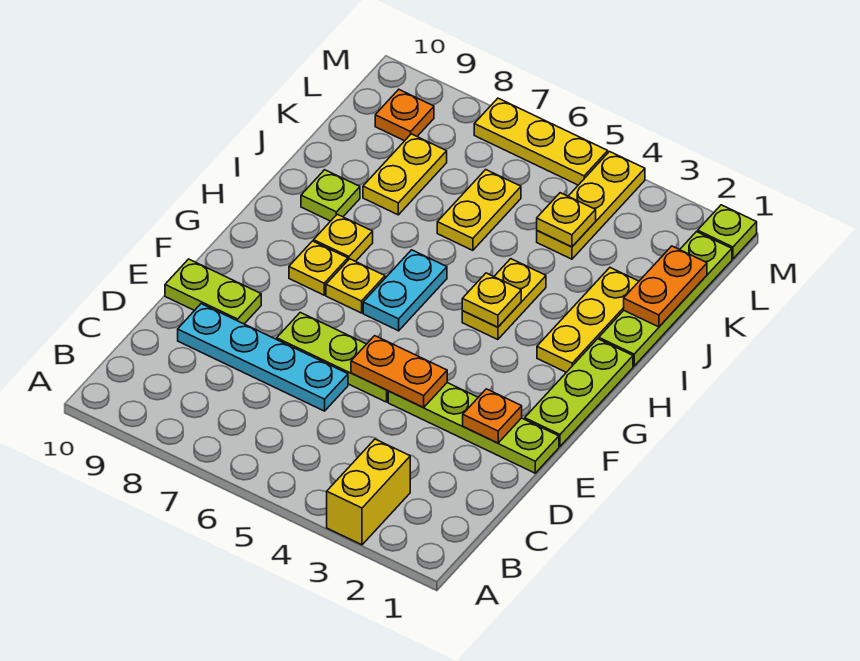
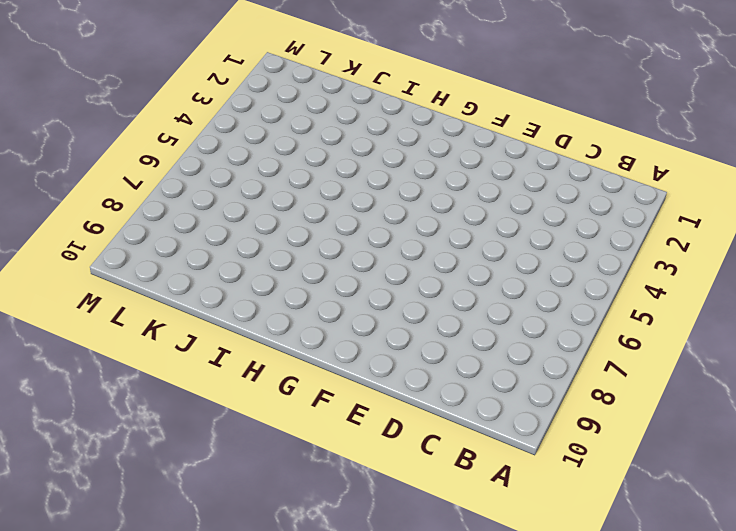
none -> yellow 1x2 brick [327,439,410,545]
none -> cyan 1x4 plate [178,304,348,411]
none -> lime 1x4 plate [388,383,559,473]

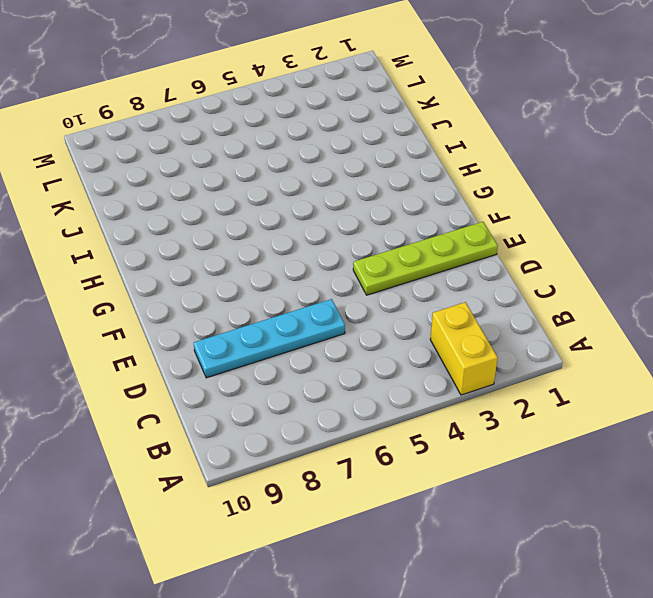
none -> lime 1x3 plate [277,312,388,402]
none -> lime 1x2 plate [165,259,261,324]
none -> lime 1x3 plate [525,339,633,446]

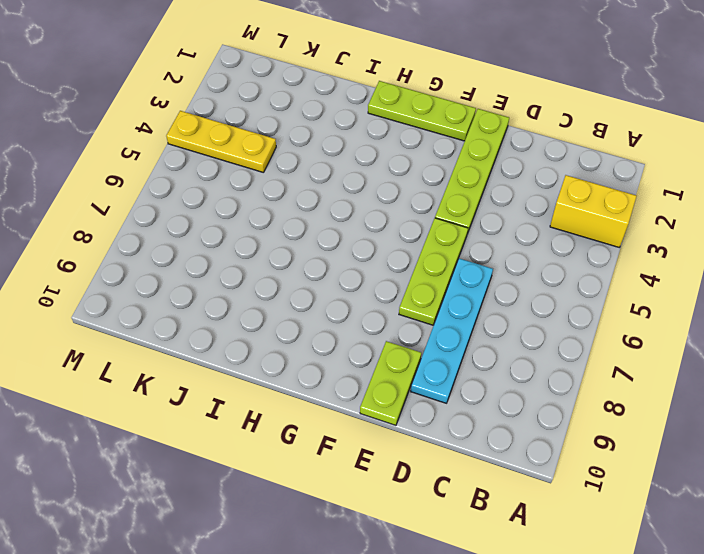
none -> cyan 1x2 plate [363,250,447,331]
none -> yellow 1x1 plate [326,259,385,313]
none -> yellow 1x1 plate [289,241,348,295]

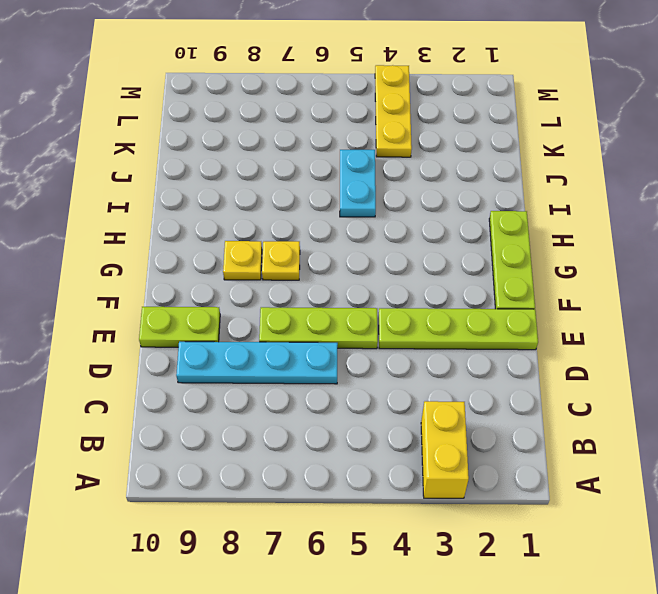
cyan 1x2 plate [340,150,376,217] -> cyan 1x2 plate moved to [363,250,447,331]
none -> yellow 1x3 plate [537,268,639,372]
none -> yellow 1x2 plate [462,259,546,340]
none -> yellow 1x1 plate [314,214,373,262]

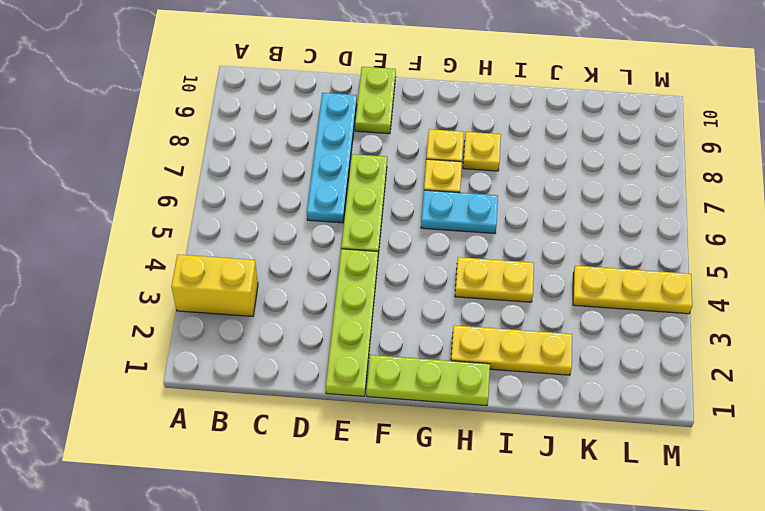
none -> lime 1x4 plate [599,232,732,366]
none -> lime 1x1 plate [301,170,360,221]
none -> yellow 1x2 plate [437,170,521,250]

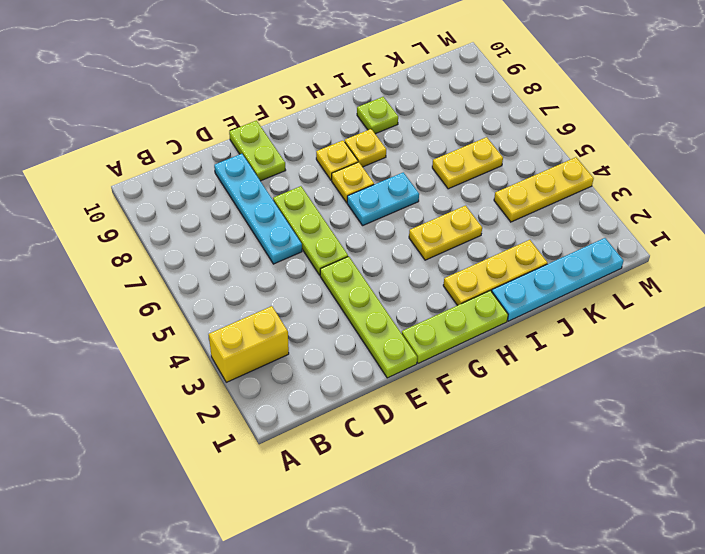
cyan 1x4 plate [492,238,624,321] -> lime 1x4 plate [599,232,732,366]
none -> yellow 1x2 plate [363,134,447,215]
none -> orange 1x1 plate [375,90,434,141]
none -> lime 1x1 plate [698,205,757,259]

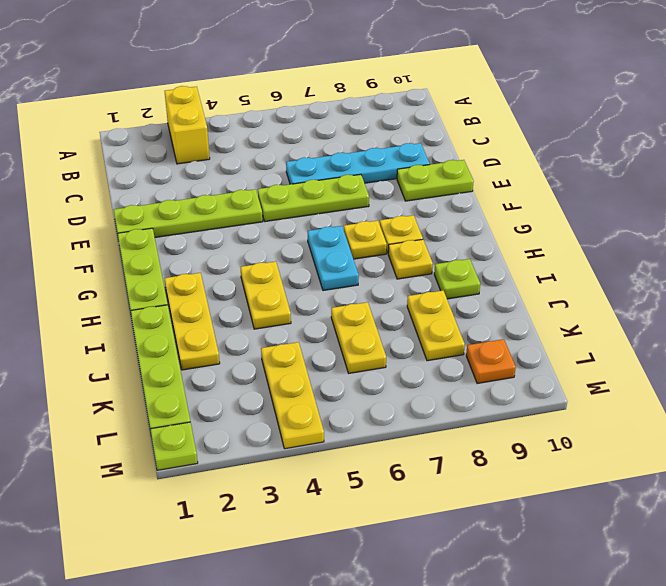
none -> yellow 1x3 plate [474,98,608,185]
none -> orange 1x1 plate [463,389,522,443]
none -> orange 1x2 plate [351,336,447,408]

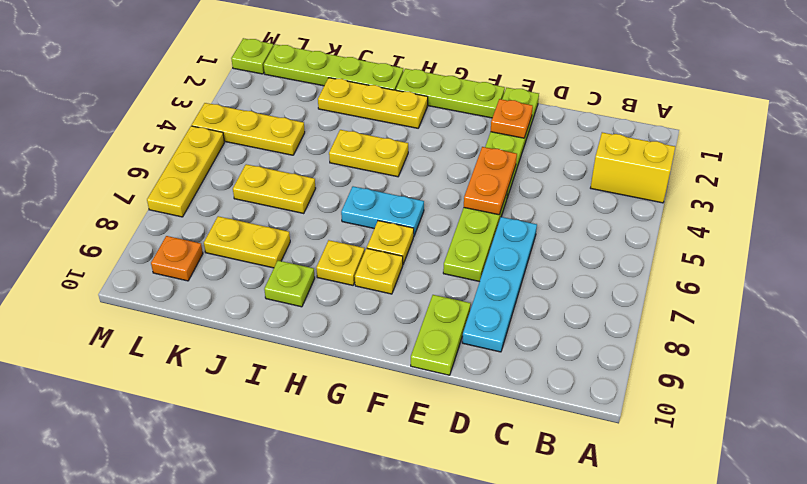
none -> yellow 1x1 plate [462,273,521,327]
none -> orange 1x2 plate [624,246,707,327]
none -> yellow 1x1 plate [537,193,596,247]

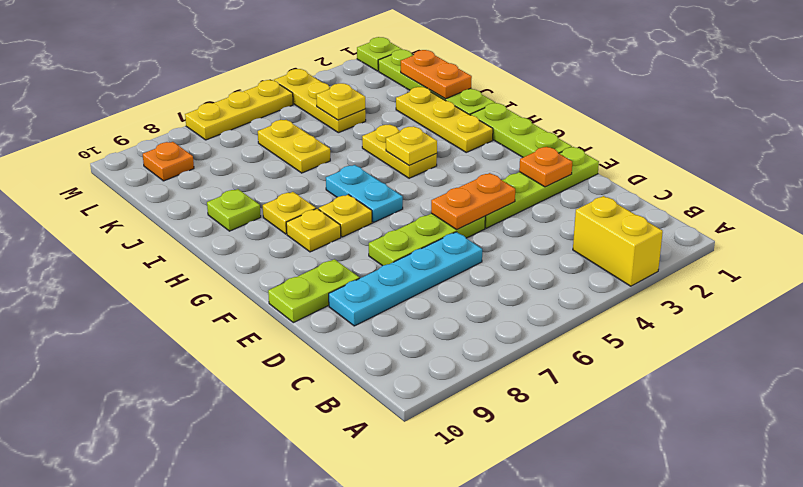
none -> yellow 1x2 plate [363,134,447,215]

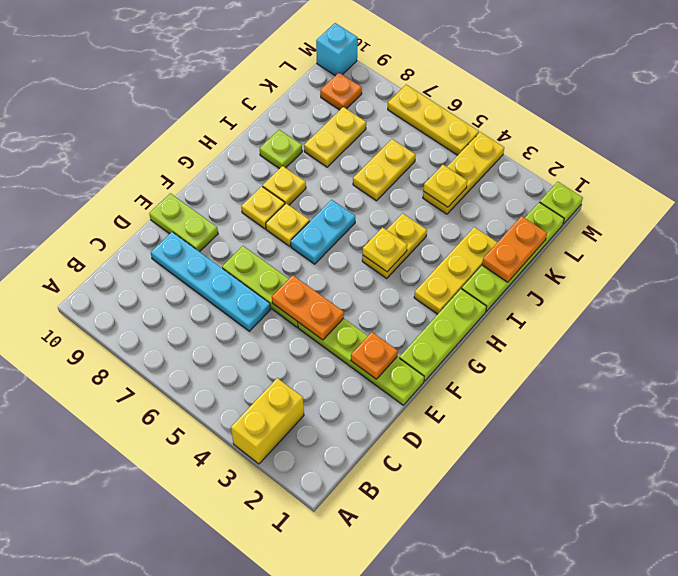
cyan 1x1 brick [316,23,358,76] -> none

